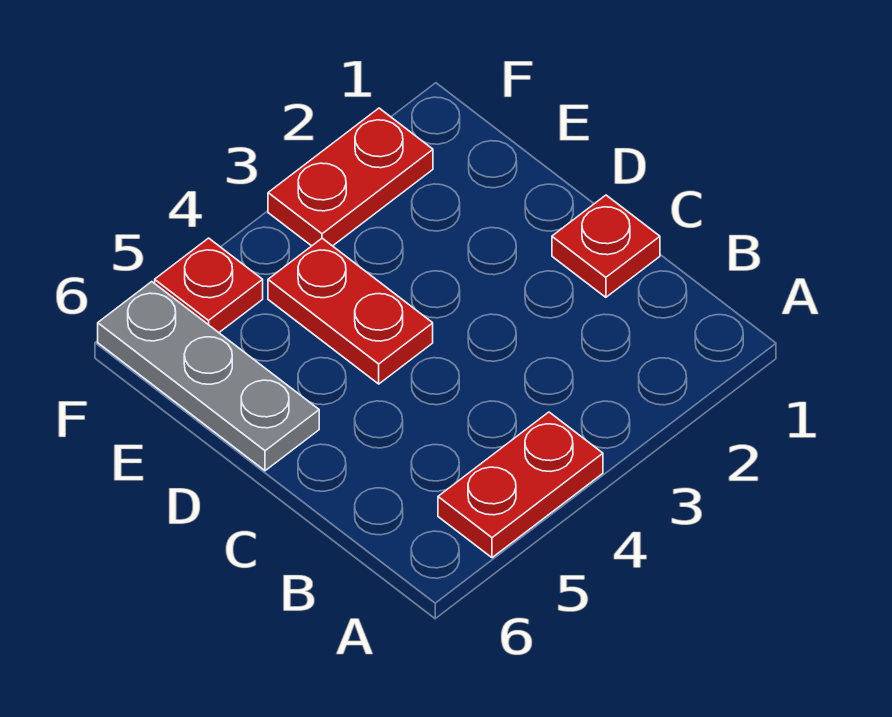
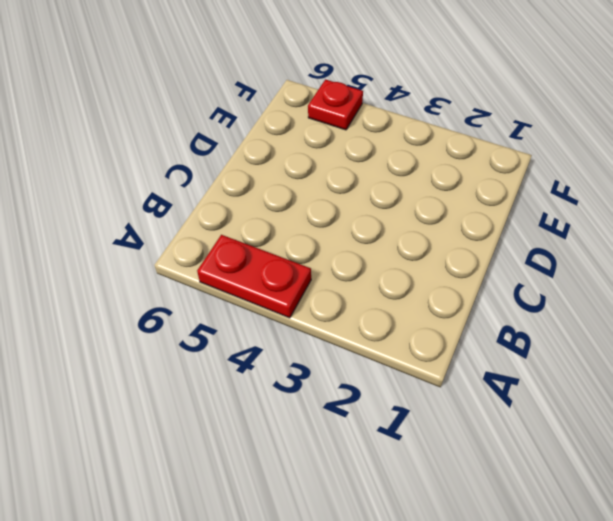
none -> red 1x1 plate [552,195,660,297]
none -> red 1x2 plate [268,238,433,384]

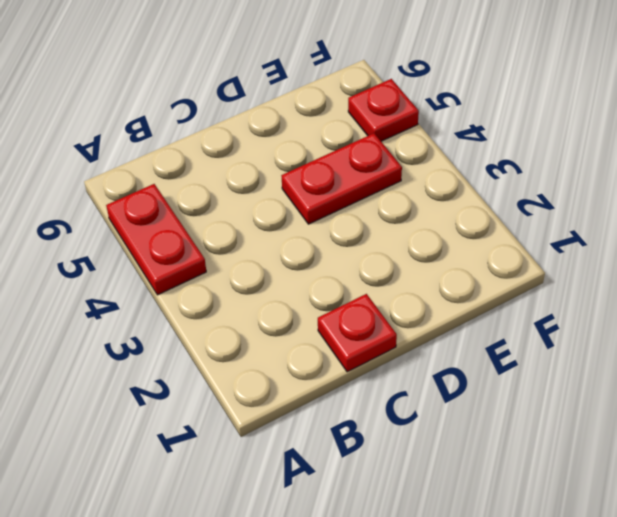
none -> grey 1x3 plate [98,282,319,471]
none -> red 1x2 plate [268,108,433,246]

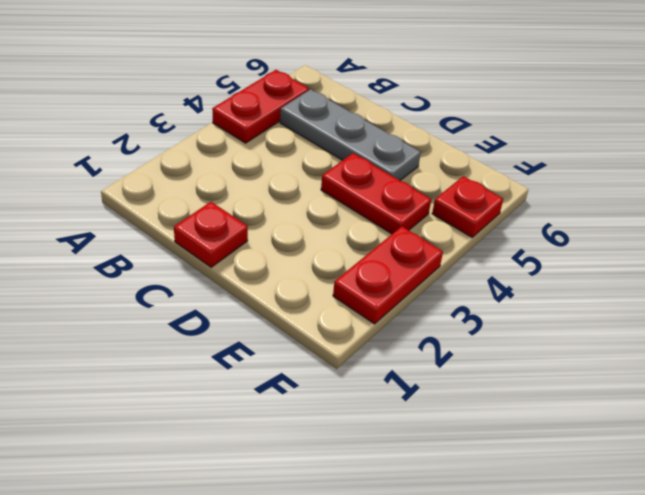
grey 1x3 plate [280,89,421,180] -> grey 1x3 plate moved to [98,282,319,471]

